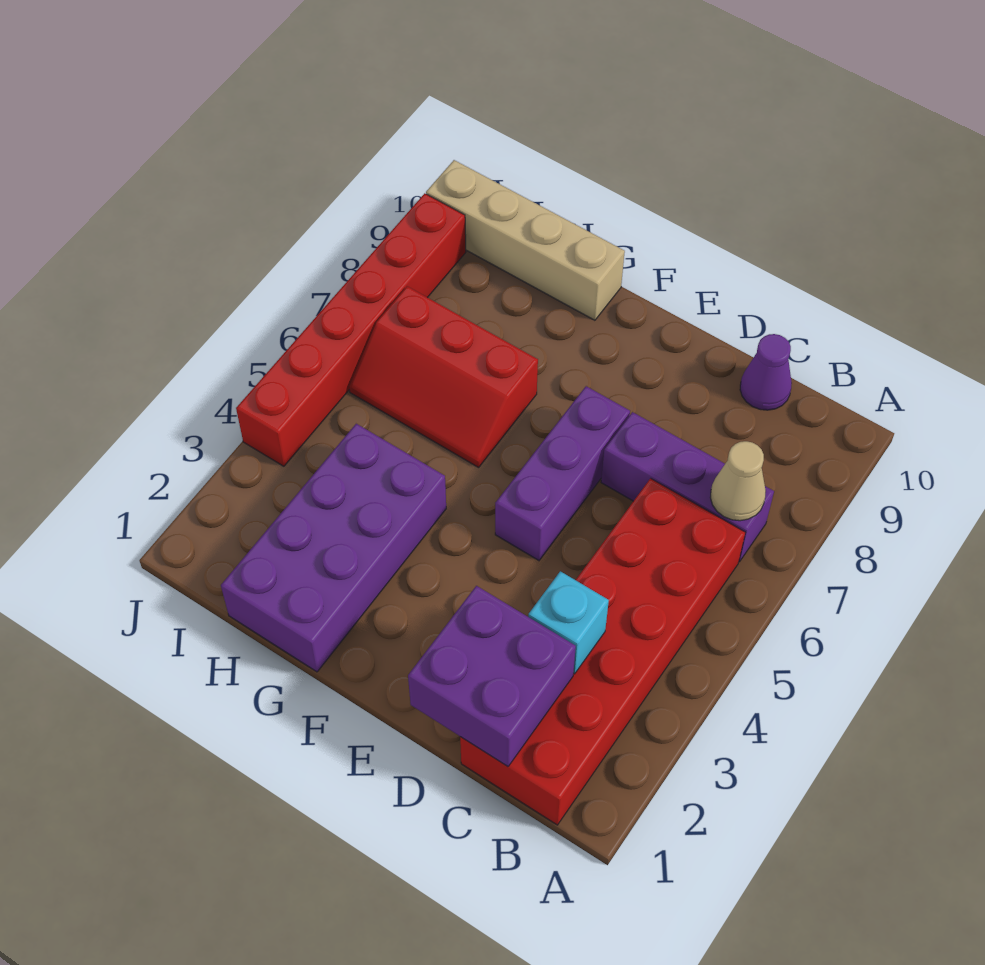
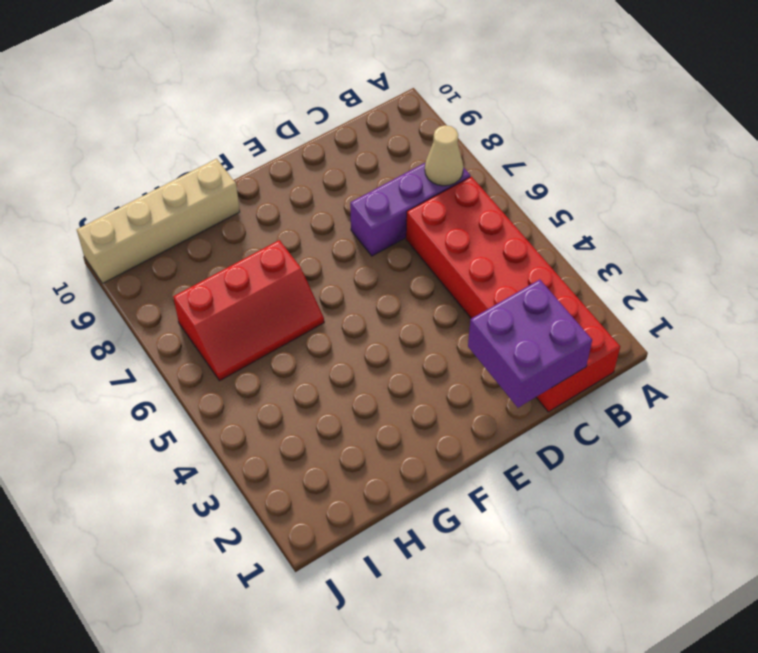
none -> purple 1x1 cone [740,334,792,410]
none -> purple 1x3 brick [495,386,630,560]

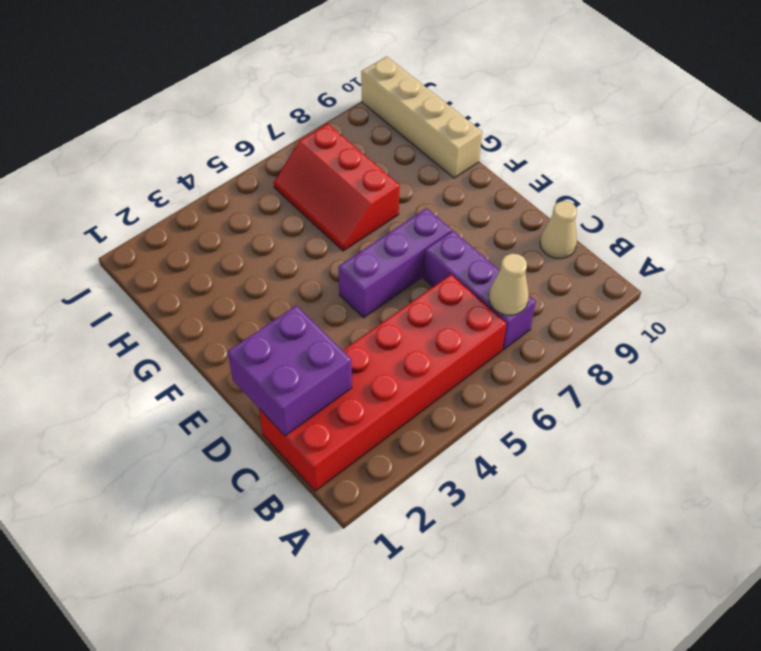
tan 1x1 cone [540,201,577,259] -> purple 1x1 cone [740,334,792,410]
none -> purple 2x4 brick [221,424,446,672]
none -> red 1x6 brick [236,193,466,466]

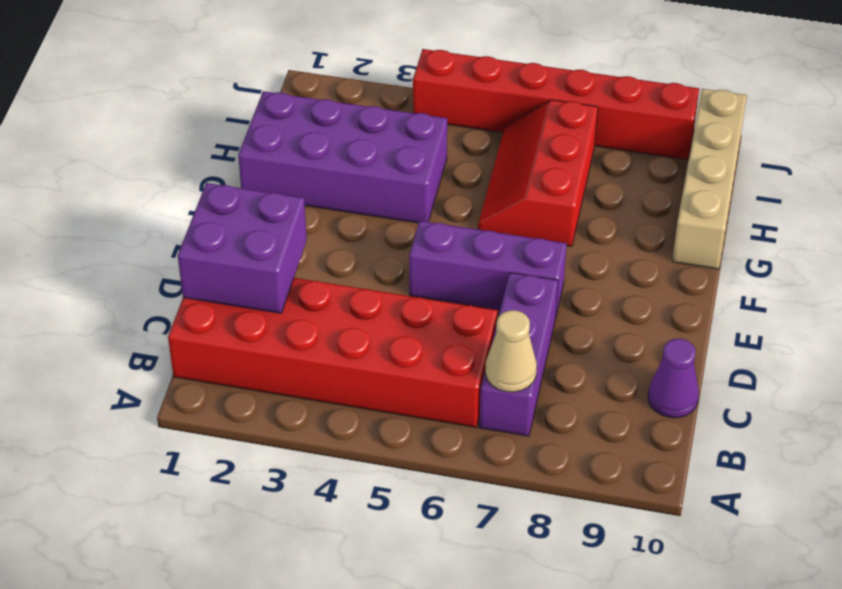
none -> cyan 1x1 brick [528,571,609,674]

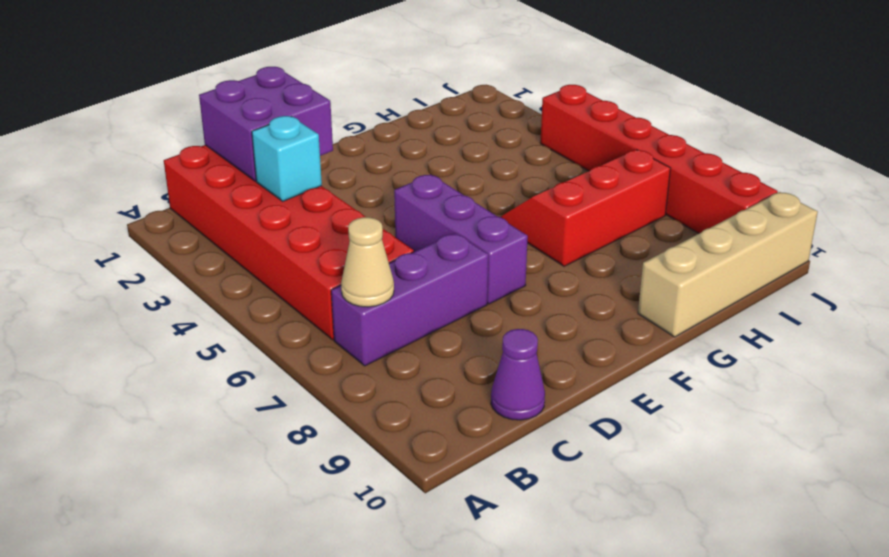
none -> purple 2x4 brick [221,424,446,672]

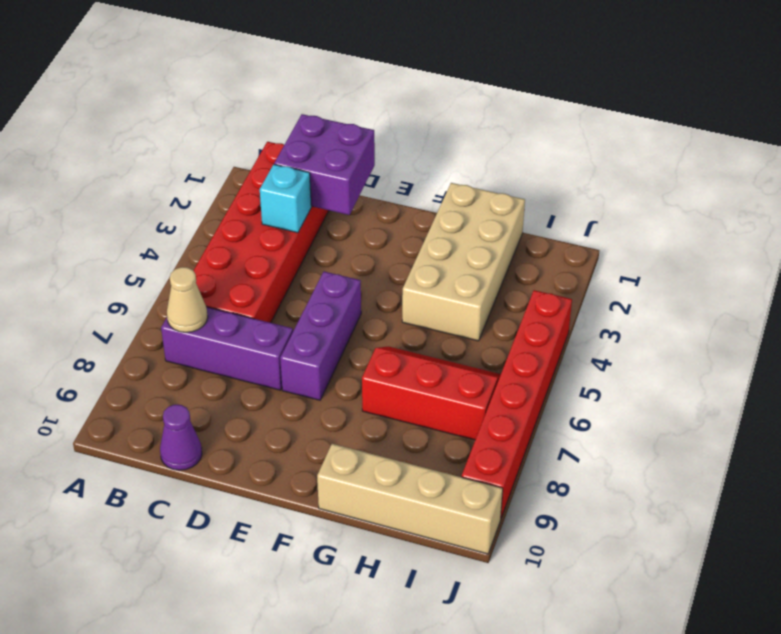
tan 2x4 brick [402,183,525,341] -> purple 2x4 brick [221,424,446,672]

